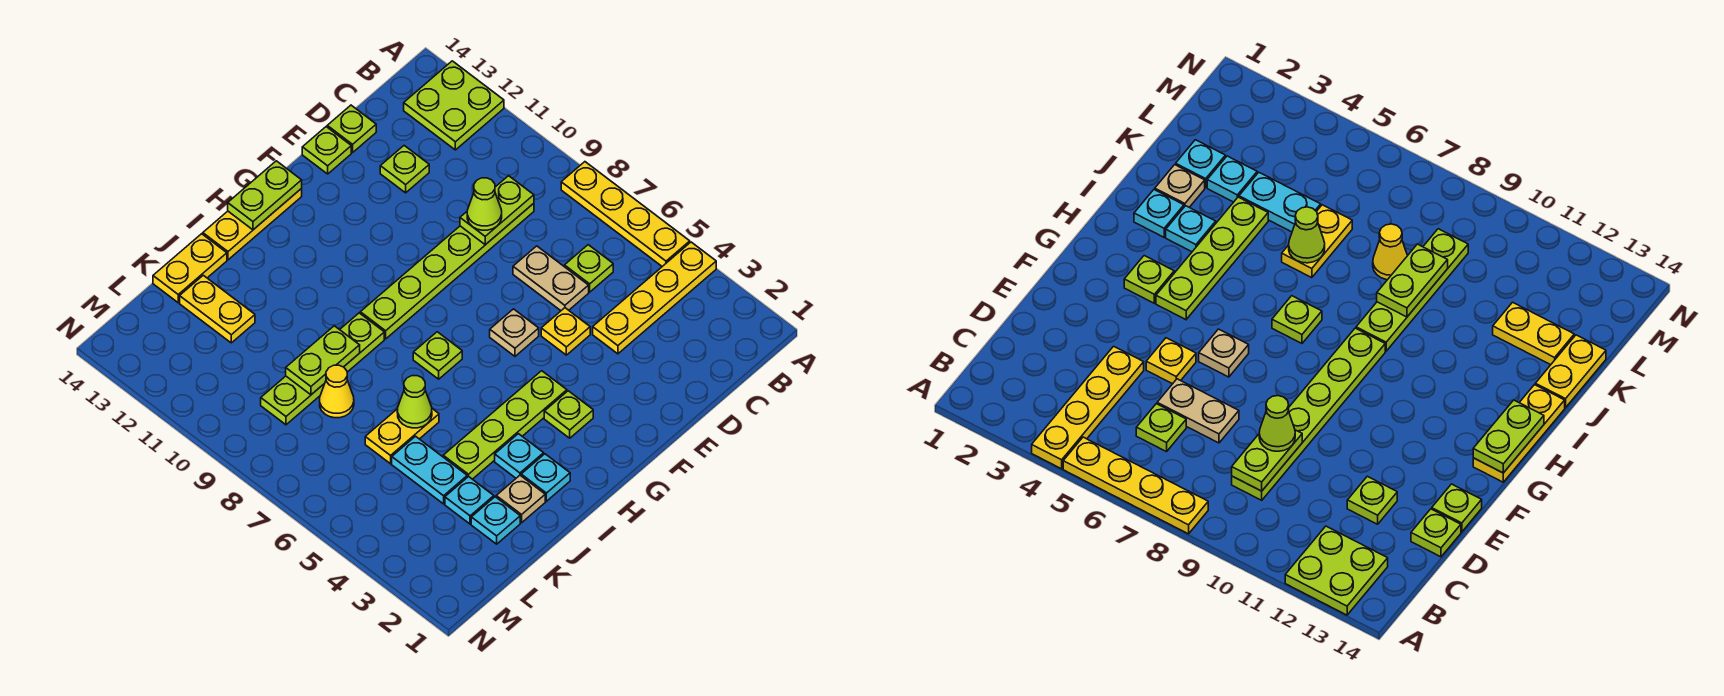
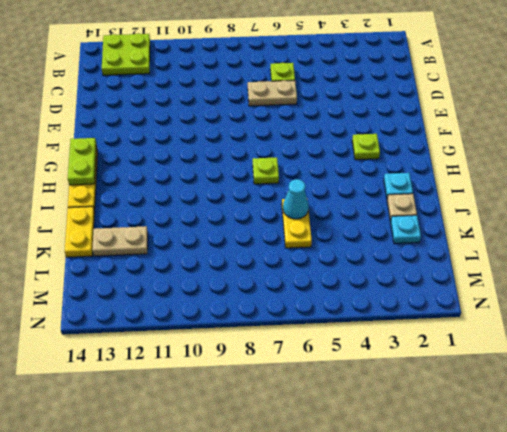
cyan 1x1 cone [283,179,309,219] -> lime 1x1 cone [397,376,432,428]
tan 1x2 plate [92,226,148,256] -> yellow 1x2 plate [180,275,255,343]
none -> yellow 1x4 plate [593,242,716,354]
none -> yellow 1x4 plate [561,162,690,266]
none -> lime 1x6 plate [360,203,534,339]
none -> lime 1x1 plate [380,146,429,193]

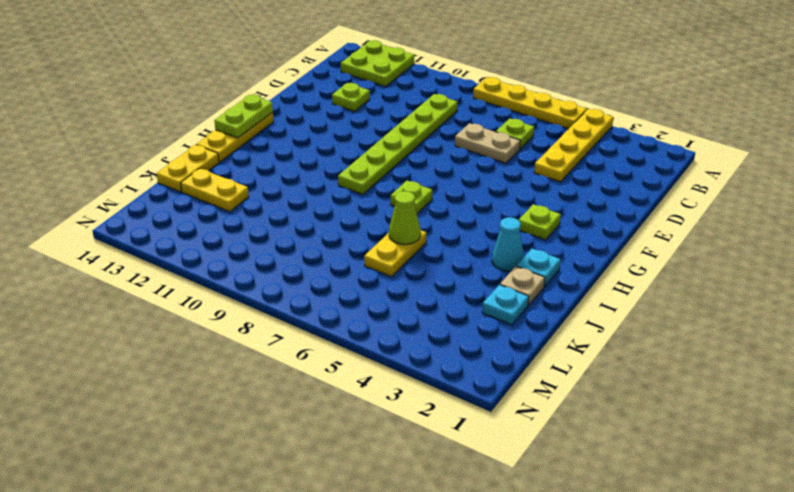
cyan 1x1 cone [492,217,524,271] -> cyan 1x1 plate [495,434,544,478]
none -> lime 1x1 plate [327,105,376,153]
none -> yellow 1x1 plate [541,308,590,355]
none -> lime 1x1 plate [302,127,351,174]
none -> tan 1x1 plate [490,309,539,356]

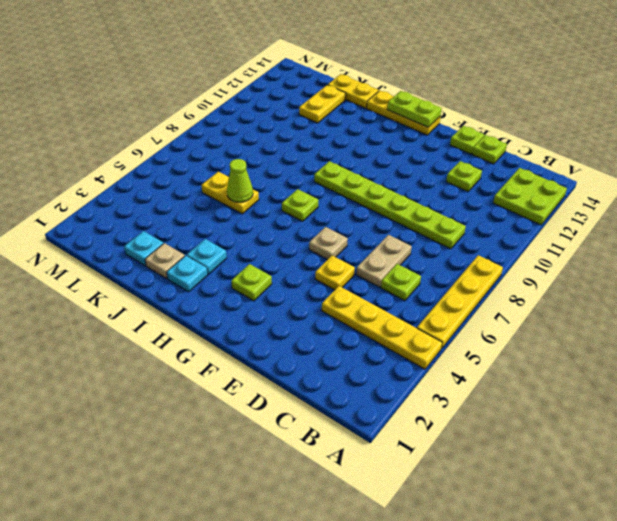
none -> lime 1x4 plate [443,371,567,479]
none -> lime 1x4 plate [261,313,384,425]
none -> cyan 1x1 plate [445,476,494,524]
none -> cyan 1x2 plate [392,436,467,504]

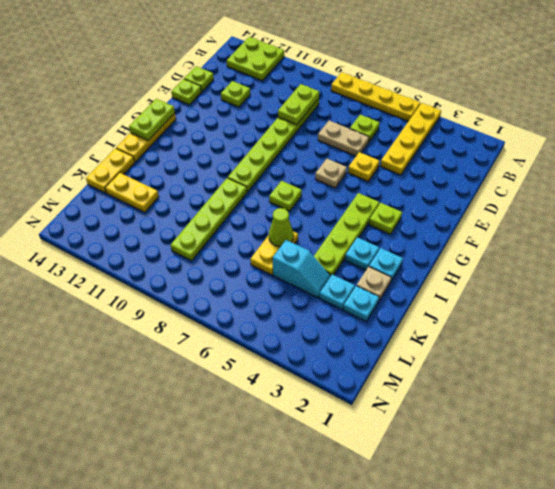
cyan 1x2 slope [273,240,331,298] -> cyan 1x2 plate [392,436,467,504]
none -> yellow 1x1 cone [320,365,354,418]
none -> lime 1x2 plate [286,326,360,395]
none -> lime 1x1 cone [467,178,502,230]

